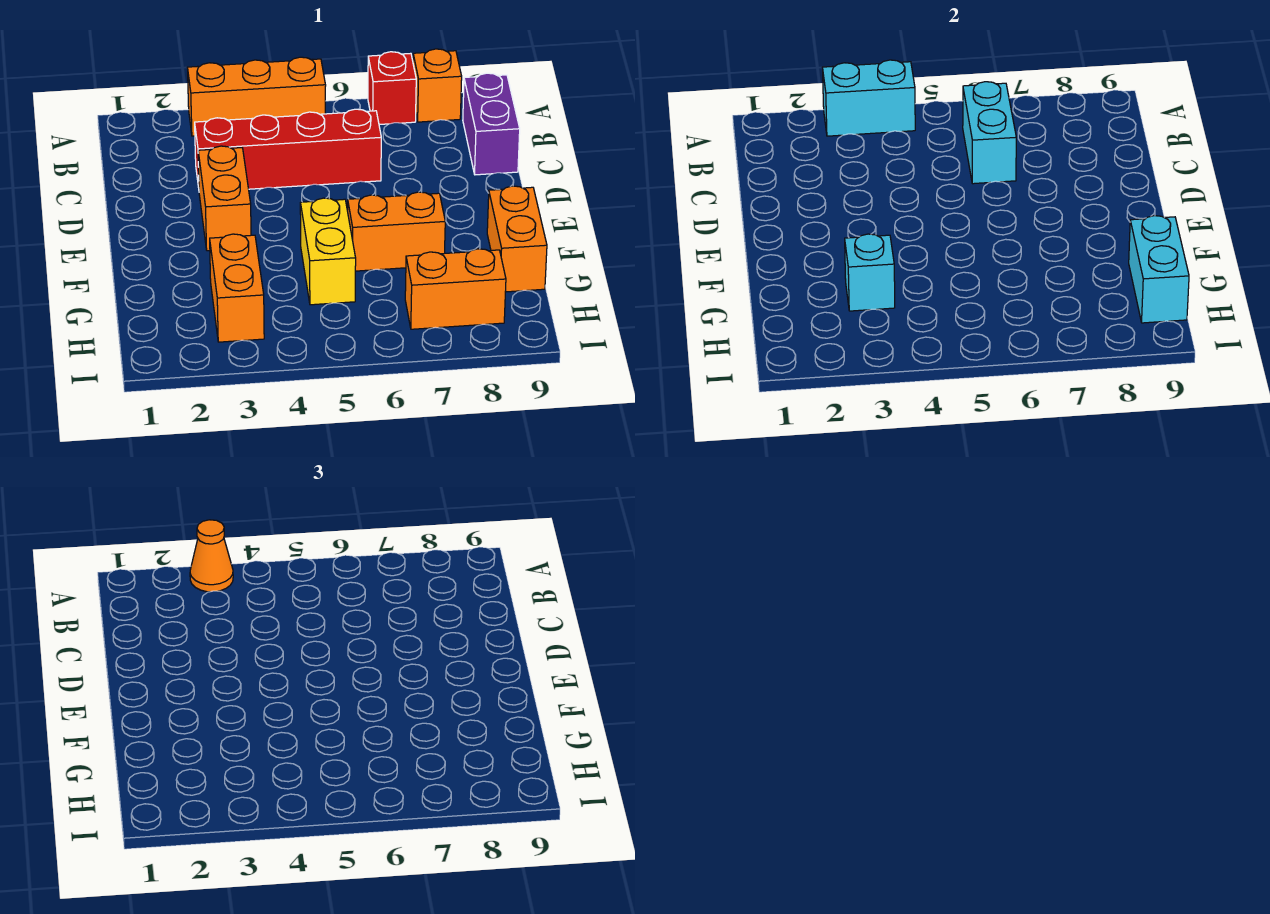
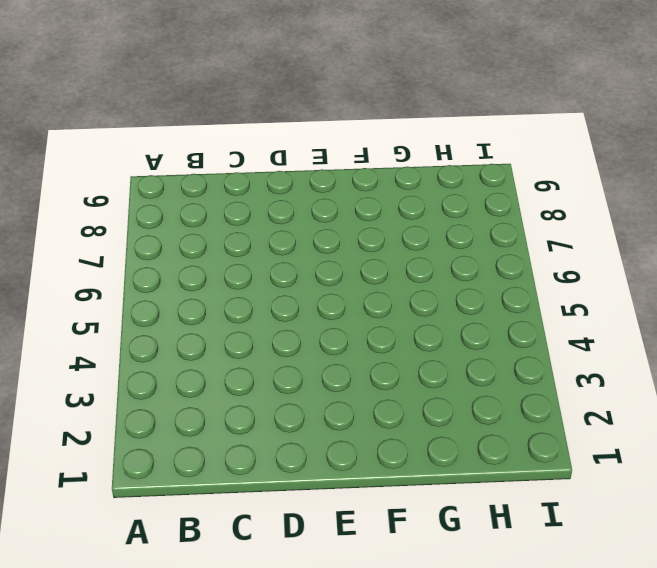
none -> orange 1x3 brick [187,57,326,136]
none -> red 1x1 brick [368,52,416,125]
none -> orange 1x1 brick [413,49,462,122]

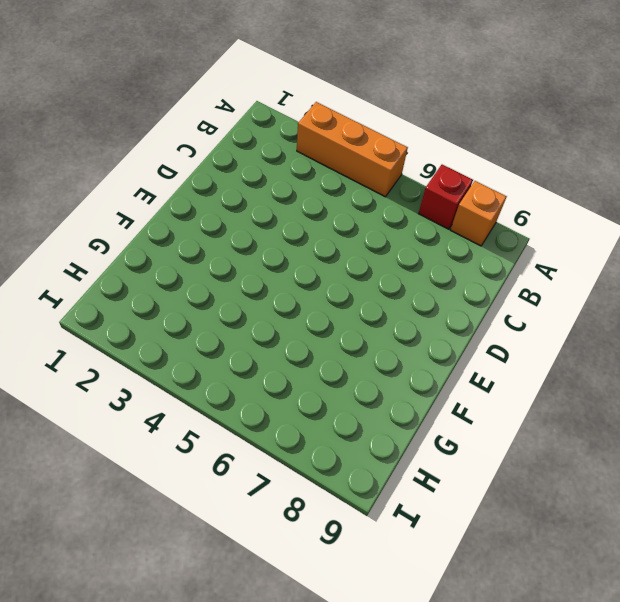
none -> purple 1x2 brick [463,73,520,175]
none -> red 1x4 brick [195,109,381,189]
none -> orange 1x2 brick [198,146,251,251]

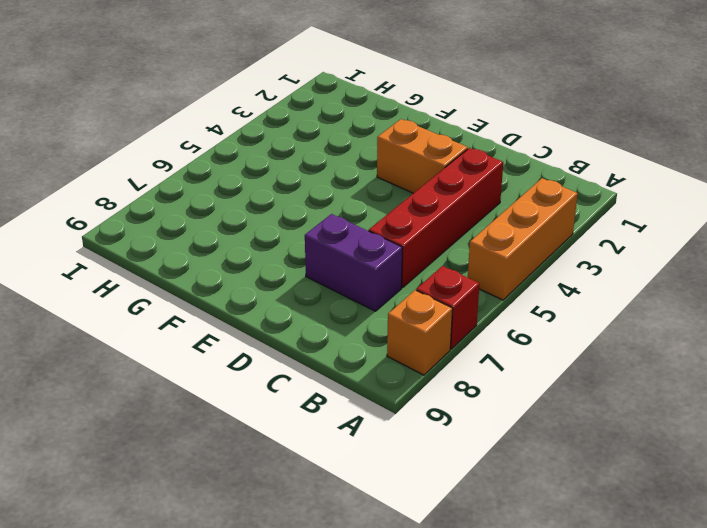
purple 1x2 brick [305,214,403,311] -> purple 1x2 brick moved to [463,73,520,175]
none -> yellow 1x2 brick [300,198,356,305]
none -> orange 1x2 brick [348,192,445,271]
none -> orange 1x2 brick [487,186,547,292]

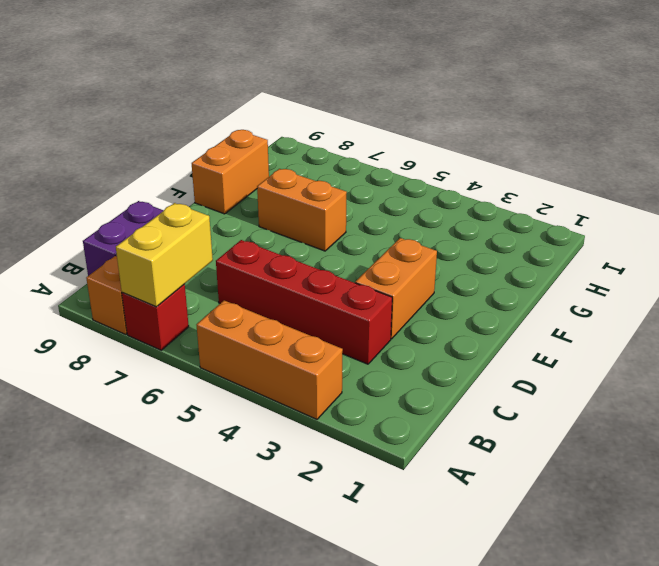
yellow 1x2 brick [116,203,213,307] -> yellow 1x2 brick moved to [300,198,356,305]
none -> orange 1x2 brick [210,234,264,342]
none -> orange 1x2 brick [405,249,506,329]
none -> cyan 1x2 brick [822,60,915,136]

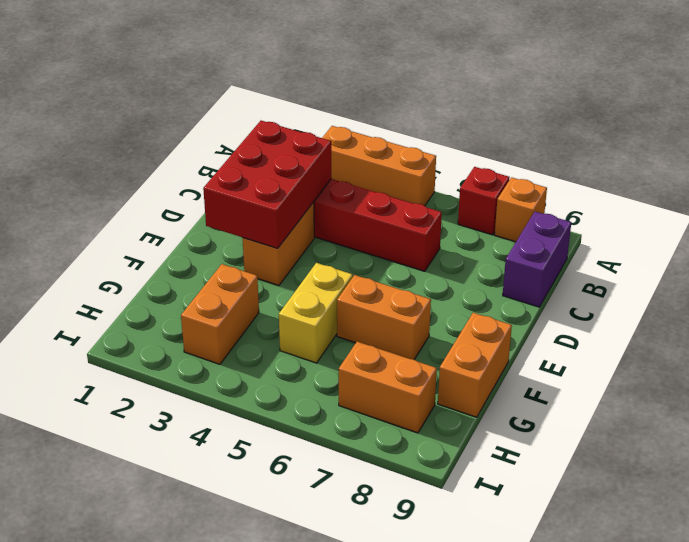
red 2x3 brick [203,121,331,248] -> none
none -> cyan 1x2 brick [822,60,915,136]
none -> cyan 1x2 brick [963,82,1016,184]
none -> cyan 1x1 brick [845,234,895,311]

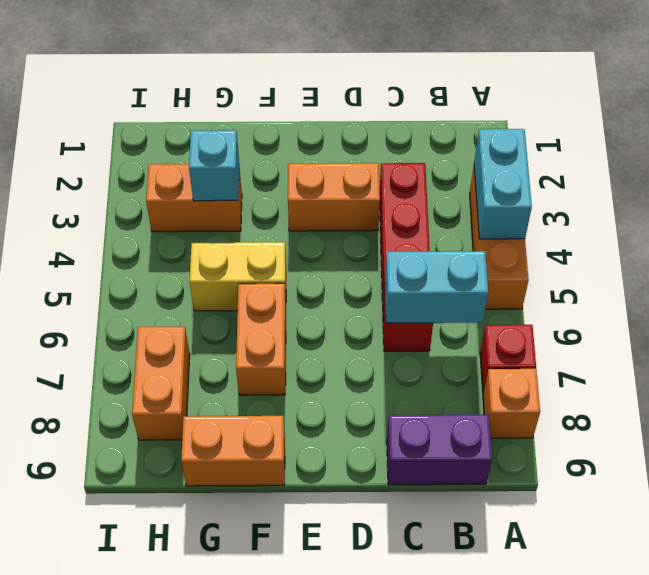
none -> cyan 1x2 brick [1129,216,1189,323]
none -> orange 1x1 cone [190,520,233,592]

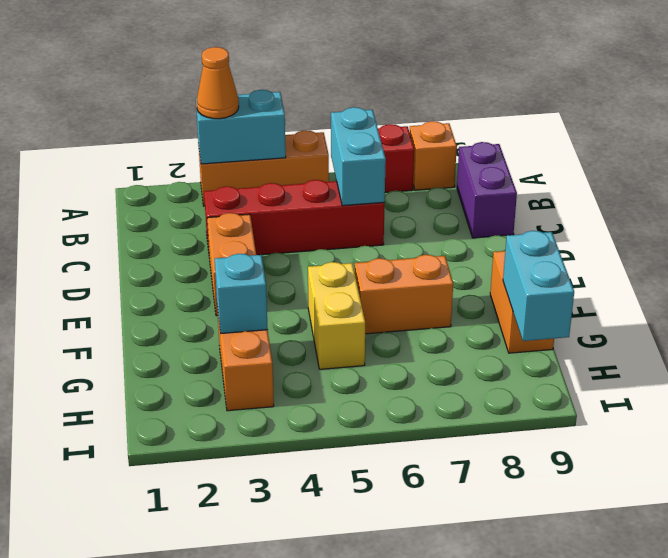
none -> orange 1x2 brick [405,249,506,329]

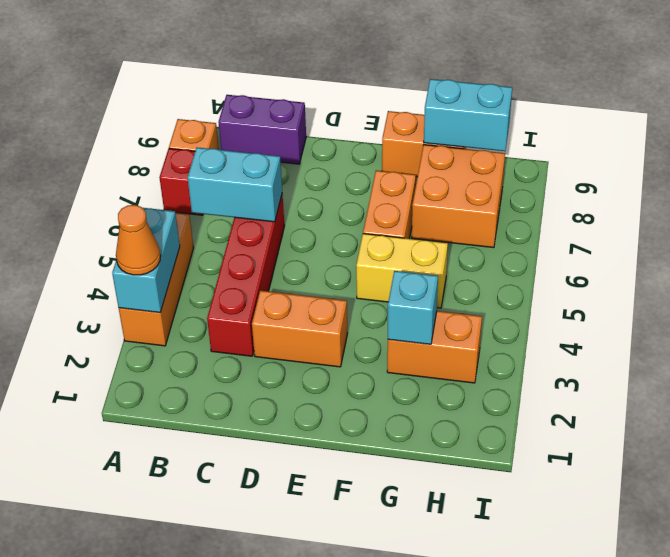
orange 2x2 brick [412,145,505,248] -> orange 1x2 brick [405,249,506,329]

